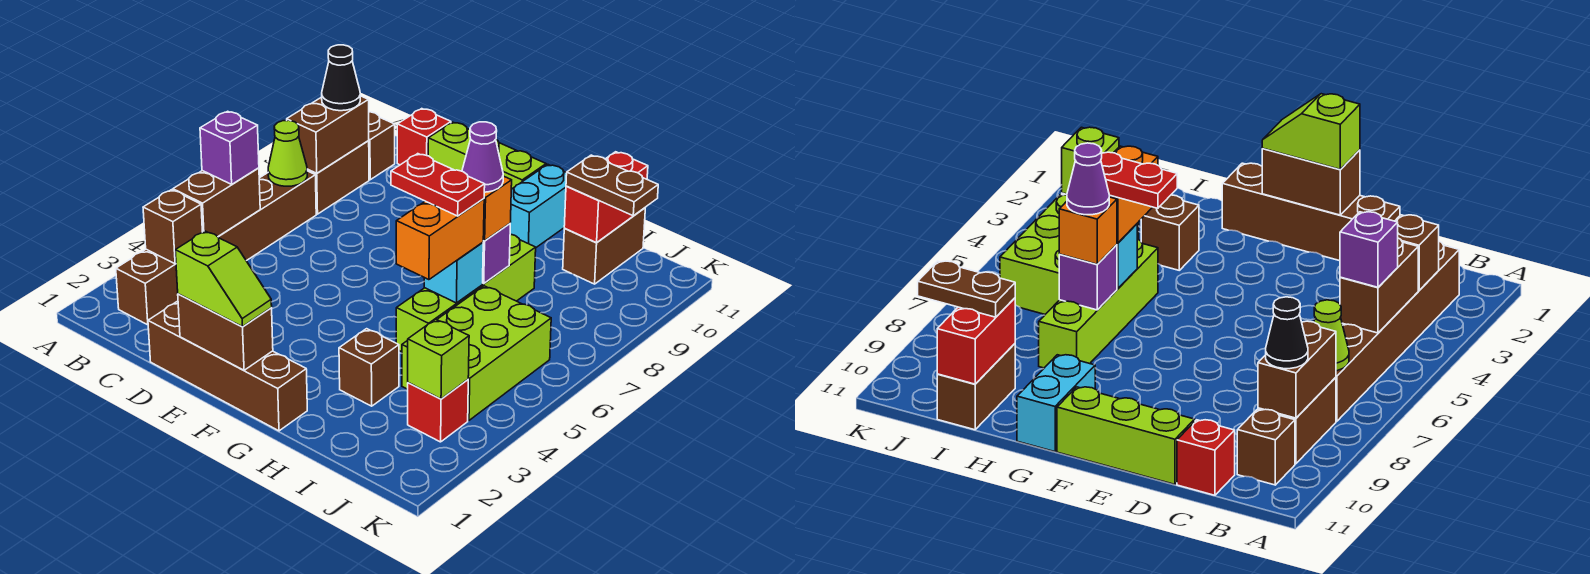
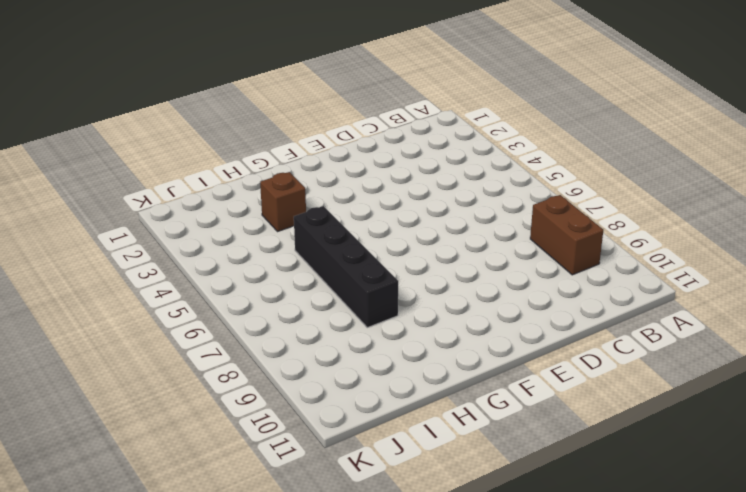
black 1x4 brick [294,206,398,328] -> lime 1x4 brick [396,234,536,352]
none -> brown 1x6 brick [116,171,316,325]
none -> brown 1x1 brick [368,112,395,180]
none -> red 1x1 brick [397,109,451,165]

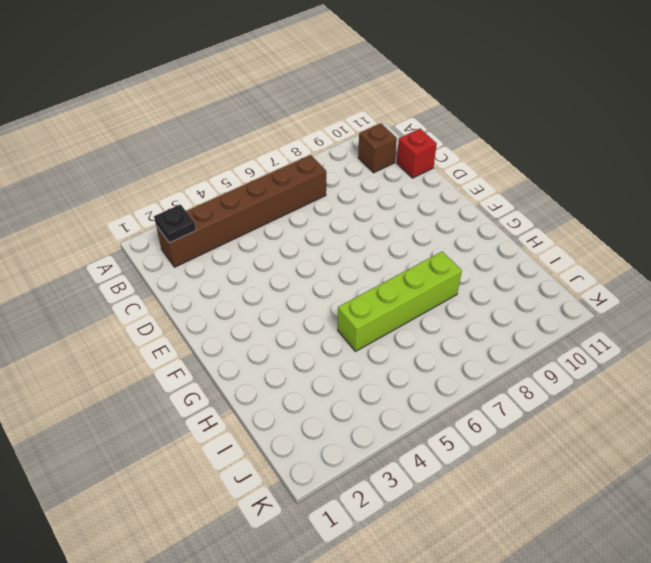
black 1x1 plate [154,204,196,243] -> none
none -> brown 1x2 brick [307,141,369,214]
none -> brown 1x4 brick [148,302,307,431]
none -> lime 1x3 brick [428,122,546,189]

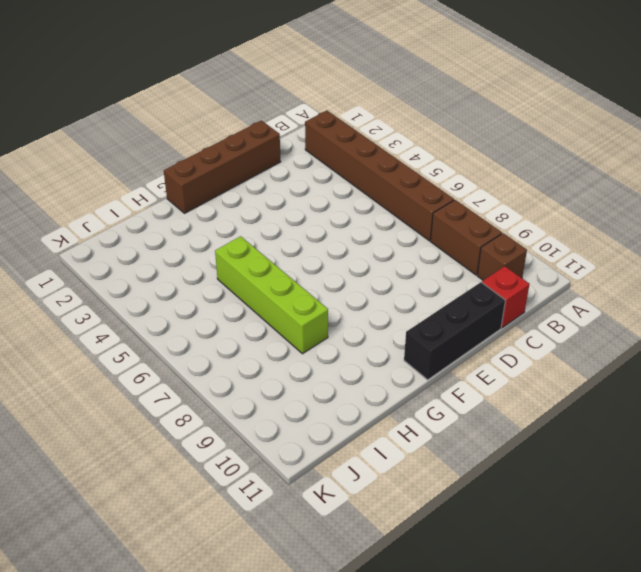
black 1x3 brick [404,282,505,380] -> lime 1x3 brick [428,122,546,189]
none -> cyan 1x2 brick [510,164,567,247]
none -> brown 1x1 brick [339,329,399,406]
none -> lime 2x3 brick [402,286,551,420]

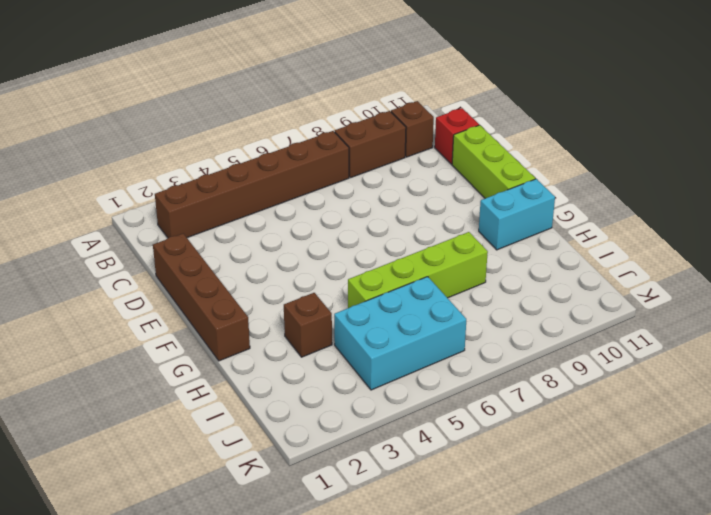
cyan 2x3 brick [334,277,466,390] -> lime 2x3 brick [402,286,551,420]
none -> brown 1x2 brick [563,208,645,284]
none -> red 1x1 brick [408,380,468,442]
none -> brown 1x1 brick [143,190,202,264]

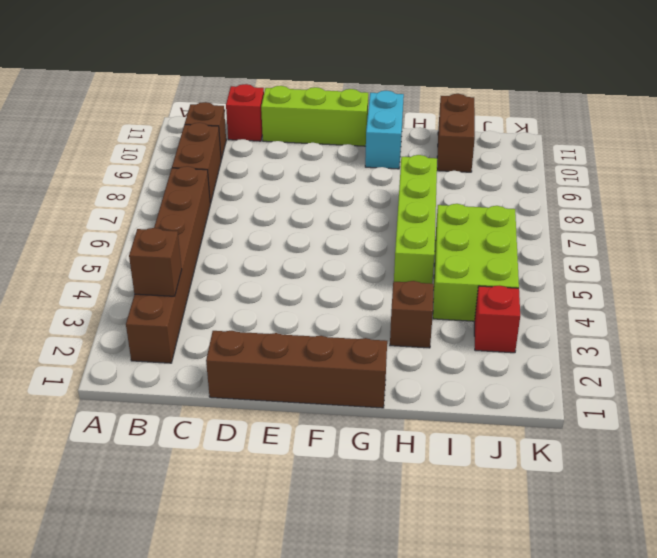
none -> brown 1x2 brick [173,168,260,237]
none -> lime 1x1 cone [268,120,307,186]
none -> brown 1x2 brick [287,96,369,173]

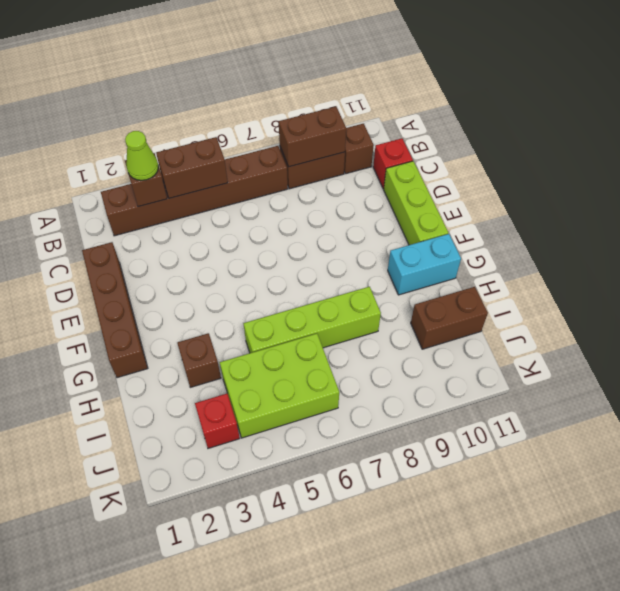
lime 1x1 cone [125,131,158,180] -> lime 1x1 cone moved to [268,120,307,186]
none -> brown 1x2 brick [178,294,273,370]
none -> cyan 1x1 brick [424,242,483,303]
none -> purple 1x1 brick [483,224,510,283]

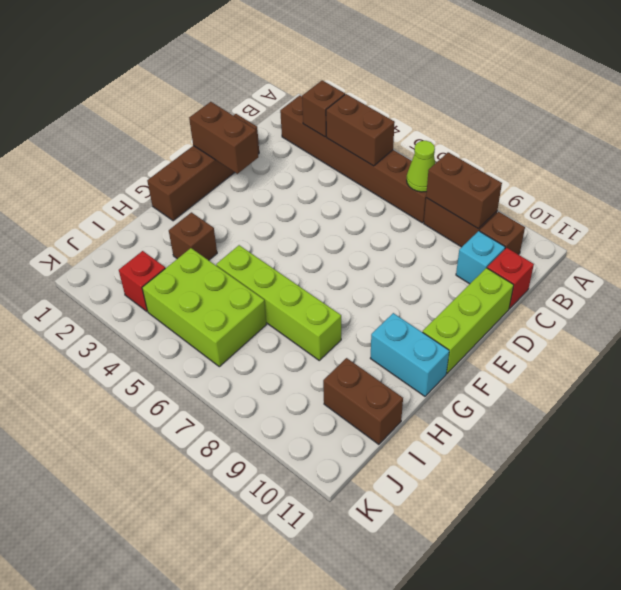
cyan 1x1 brick [456,231,505,284] -> cyan 1x1 brick moved to [424,242,483,303]
brown 1x2 brick [189,102,258,174] -> brown 1x2 brick turned to [178,294,273,370]
none -> purple 1x1 brick [483,224,510,283]
none -> red 1x2 brick [564,152,648,243]
none -> lime 1x1 brick [408,319,469,399]

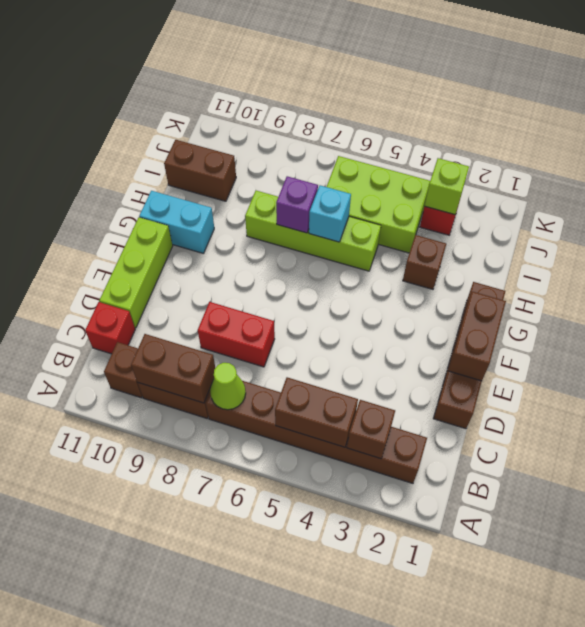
red 1x2 brick [198,302,275,367] -> red 1x2 brick moved to [564,152,648,243]
none -> purple 1x1 brick [200,111,259,184]
none -> black 1x1 cone [322,45,360,111]
none -> lime 1x2 slope [175,231,272,327]

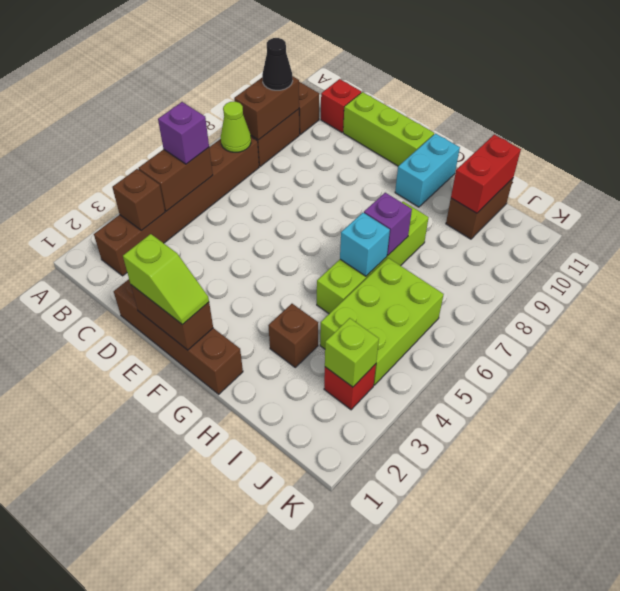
none -> orange 1x2 brick [396,199,484,280]
none -> orange 1x1 brick [483,176,512,241]
none -> brown 1x2 plate [566,155,658,216]

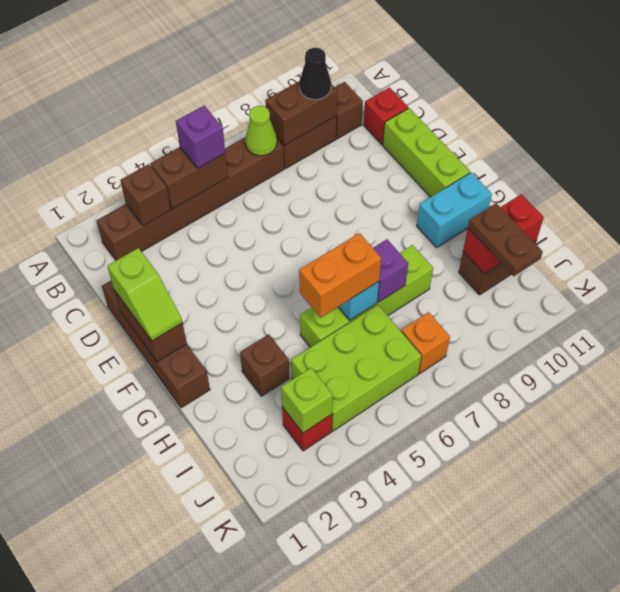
orange 1x1 brick [401,312,450,374] -> orange 1x1 brick moved to [483,176,512,241]
none -> red 1x2 plate [391,154,485,216]
none -> purple 1x1 cone [462,122,503,192]

